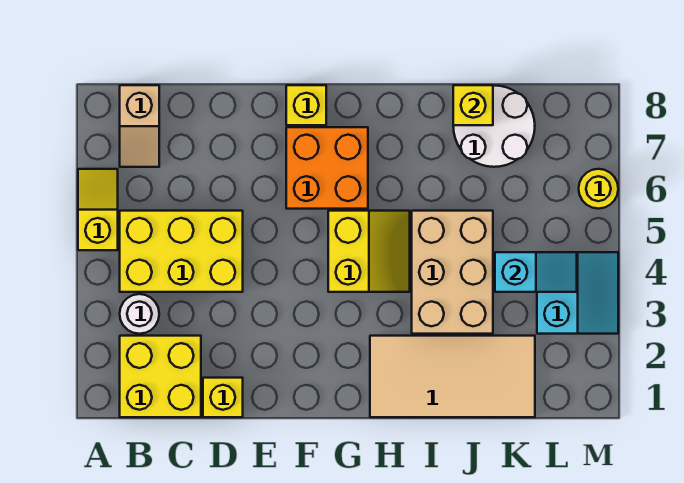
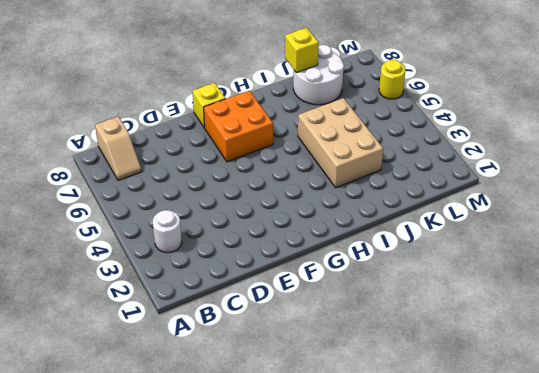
none -> yellow 1x2 slope [78,169,118,250]
none -> yellow 2x2 brick [120,336,201,417]
none -> yellow 2x3 brick [120,211,243,292]

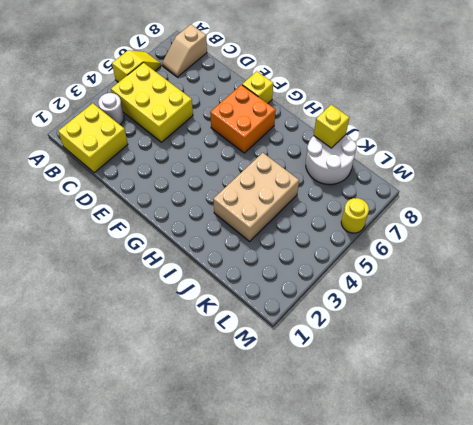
none -> yellow 1x1 brick [203,378,243,417]
none -> yellow 2x2 slope [328,211,410,292]
none -> tan 2x4 tile [370,336,535,417]

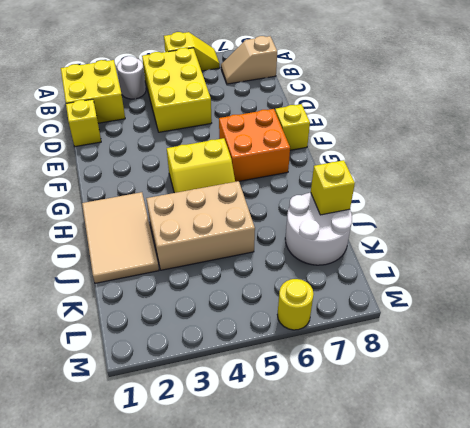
tan 2x3 tile [82,192,159,283] -> tan 2x4 tile [370,336,535,417]
none -> cyan 2x2 slope [537,252,618,334]
none -> cyan 1x2 slope [495,252,577,292]

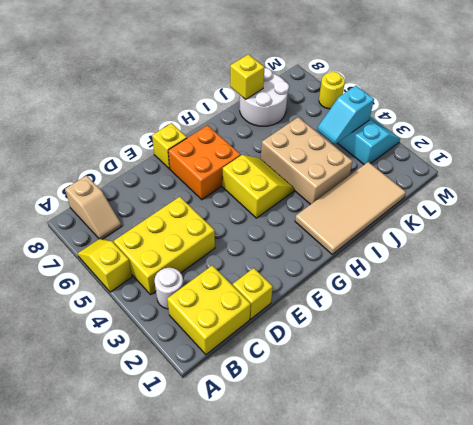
cyan 1x2 slope [317,86,374,144] -> cyan 1x2 slope turned to [495,252,577,292]

